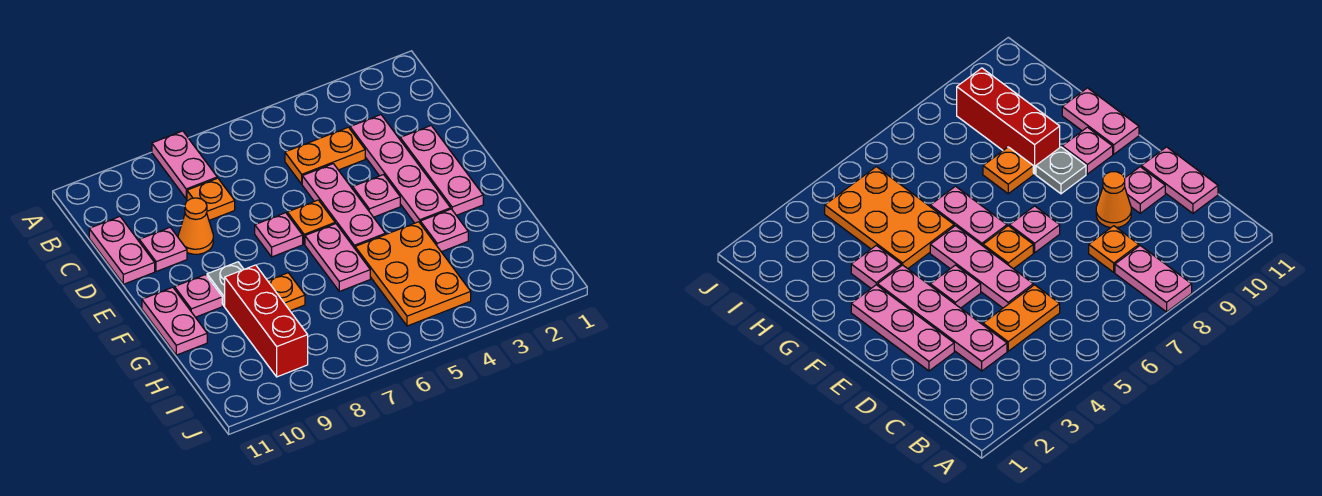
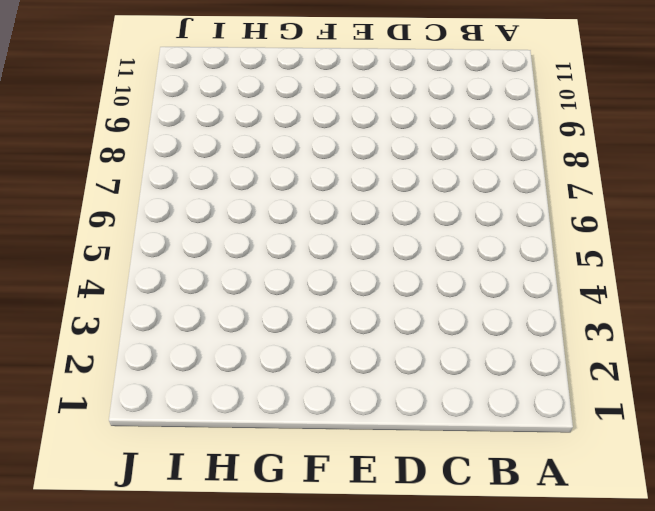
none -> pink 1x2 plate [152,131,217,199]
none -> pink 1x4 plate [350,115,451,223]
none -> orange 1x2 plate [285,127,365,184]

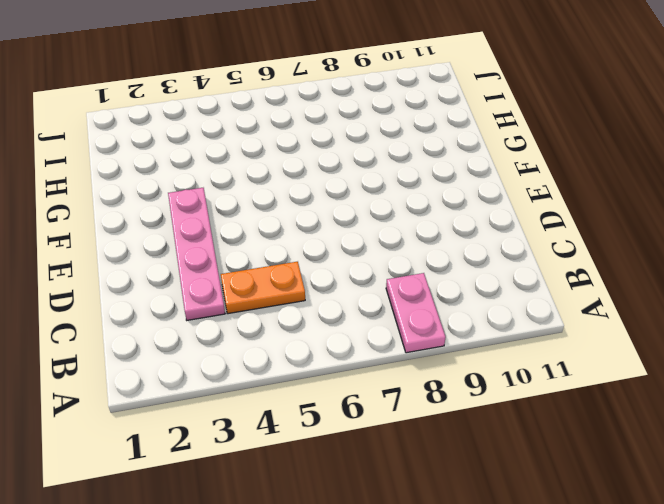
none -> orange 1x1 plate [187,178,235,220]
none -> pink 1x2 plate [89,217,155,284]
none -> pink 1x3 plate [400,126,483,215]

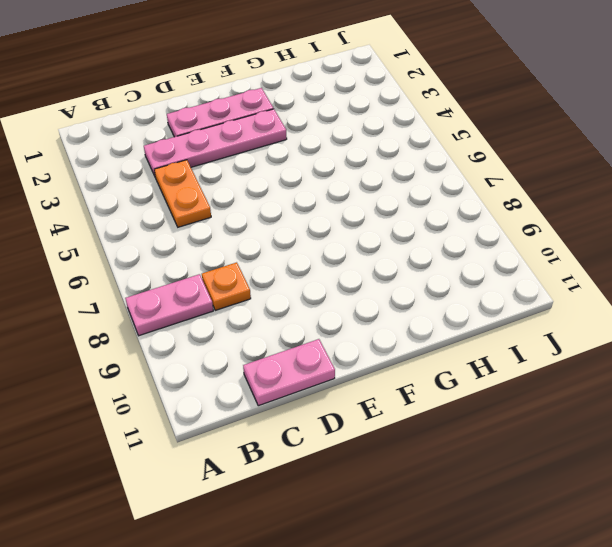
none -> pink 1x3 plate [302,164,385,248]
none -> orange 1x1 cone [178,198,213,254]
none -> pink 1x1 plate [139,227,187,272]

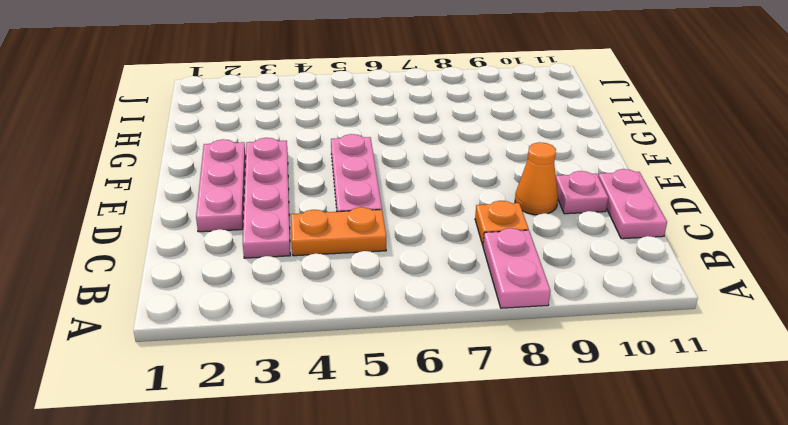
none -> pink 1x1 plate [353,175,400,217]
none -> orange 1x1 plate [287,200,335,244]
none -> pink 1x1 plate [255,213,303,257]

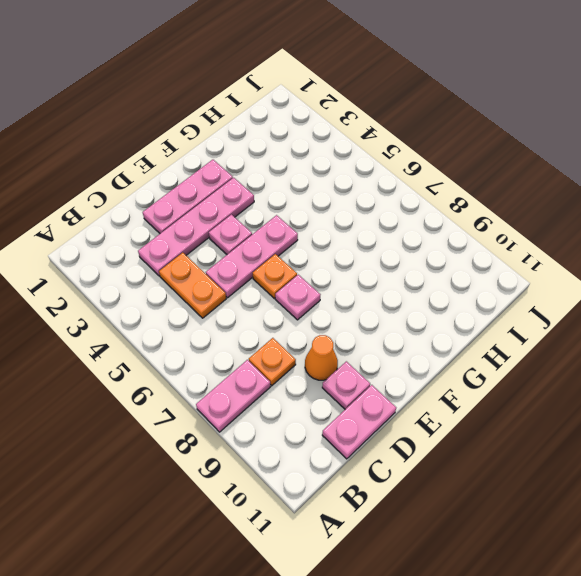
none -> pink 1x2 plate [305,224,370,291]
none -> grey 1x1 plate [207,262,244,306]
none -> pink 1x1 plate [175,275,222,317]

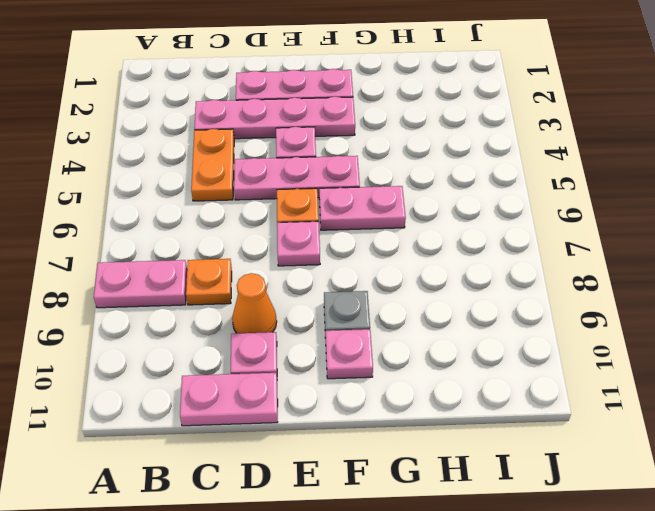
none -> pink 1x2 plate [142,287,207,355]
none -> pink 1x1 plate [420,209,468,252]
none -> orange 2x3 plate [355,222,471,326]

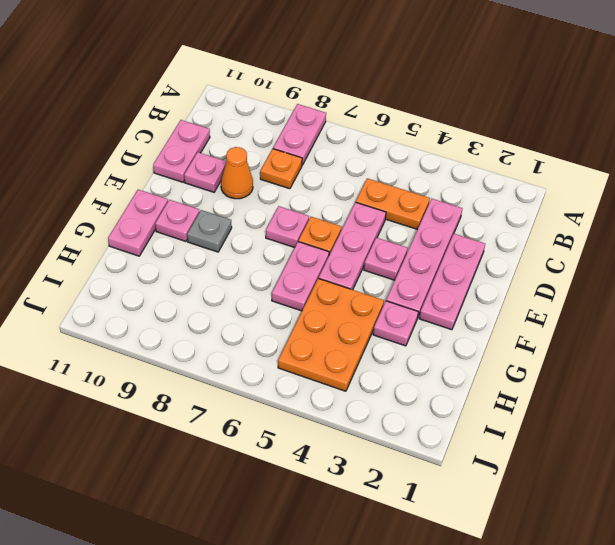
none -> orange 1x1 plate [268,273,305,311]
none -> red 1x3 brick [225,265,308,377]

